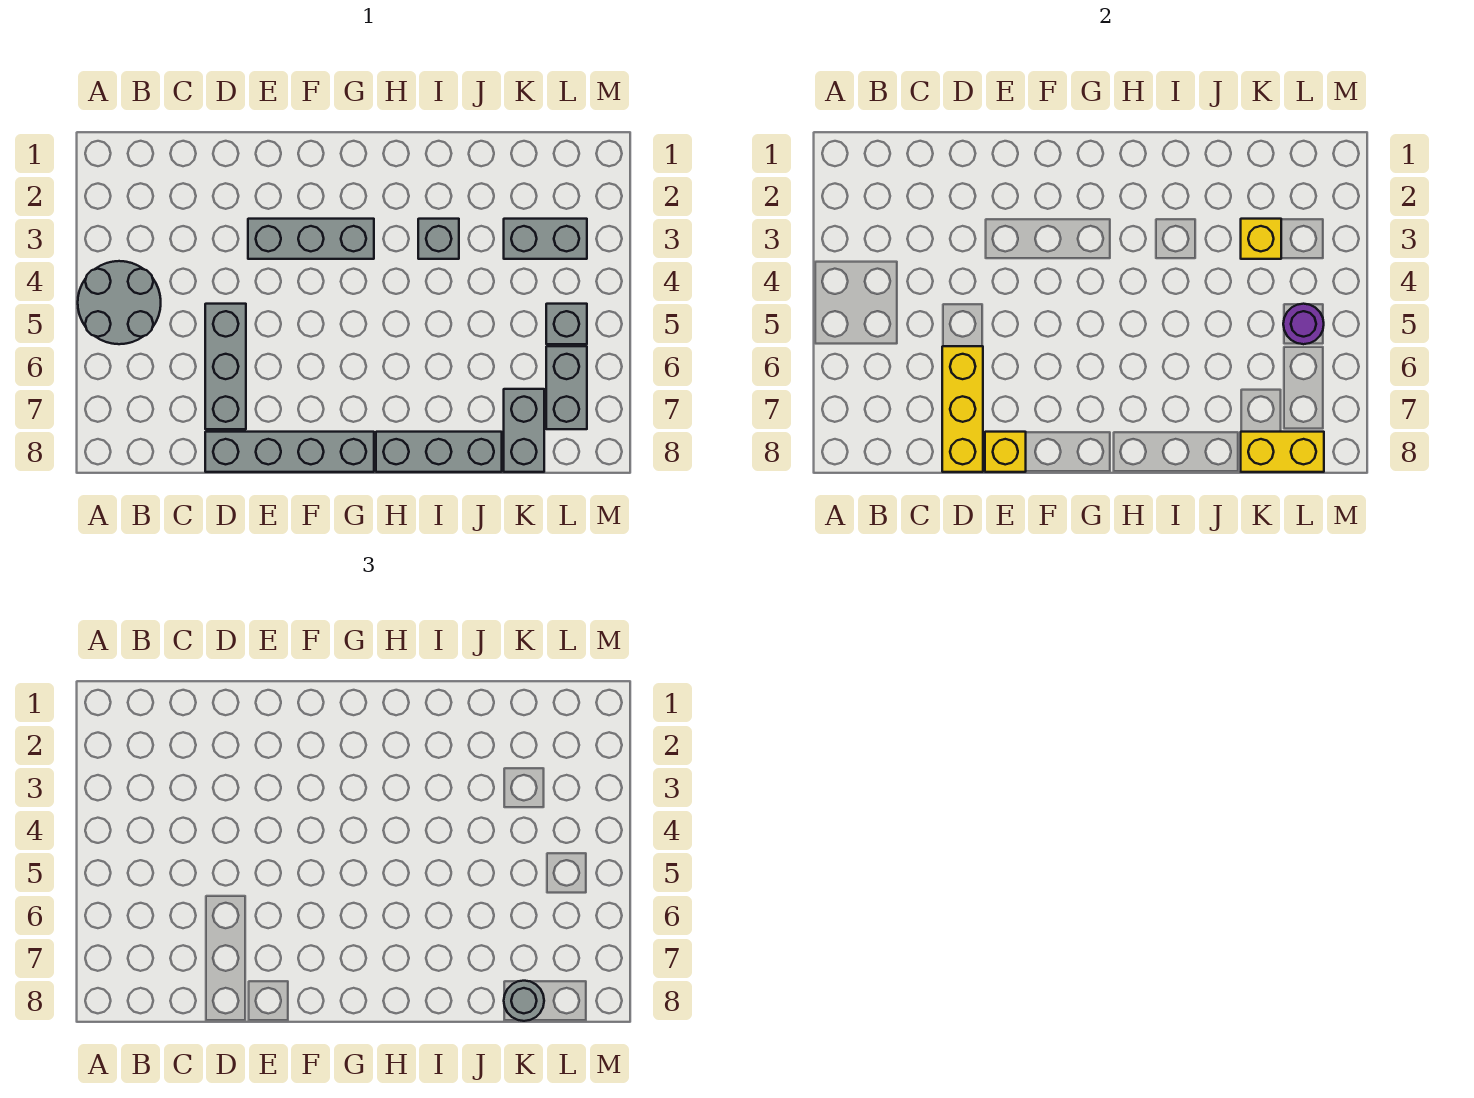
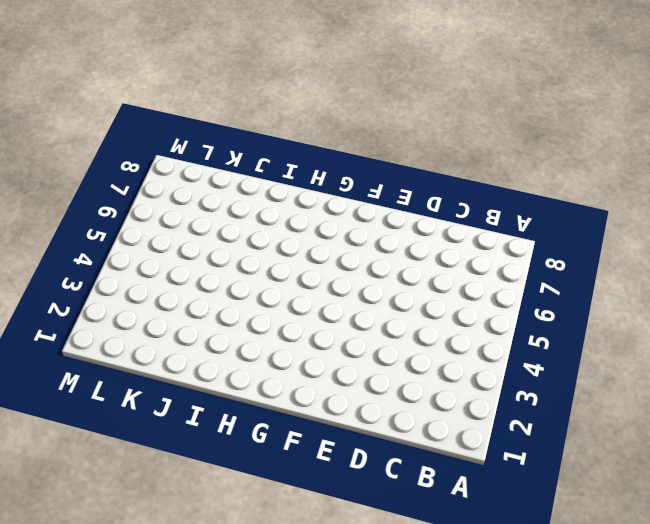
none -> grey 2x2 round brick [78,261,161,344]
none -> grey 1x3 brick [205,304,246,429]
none -> grey 1x4 brick [205,432,374,472]

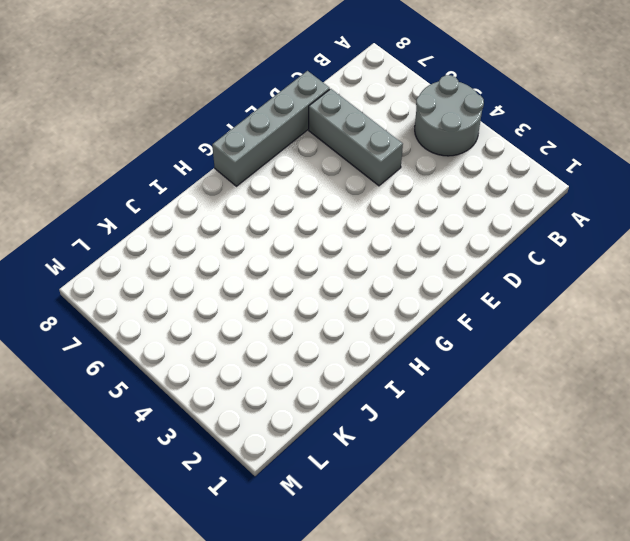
none -> grey 1x3 brick [248,219,374,259]
none -> grey 1x3 brick [376,432,502,472]
none -> grey 1x1 brick [418,219,459,259]

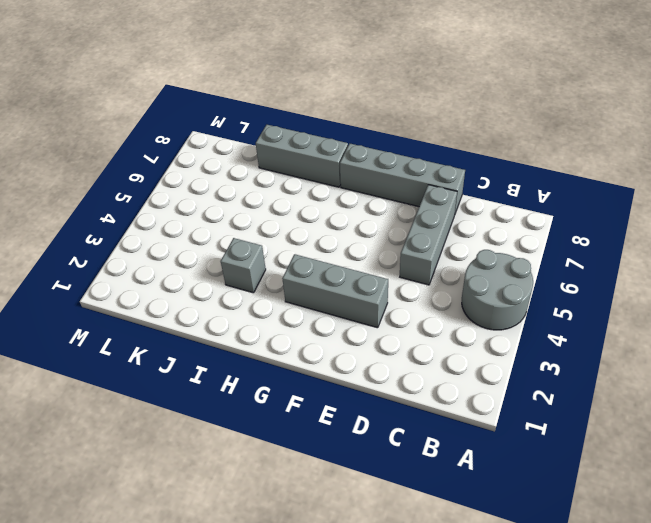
none -> grey 1x2 brick [504,219,587,259]
none -> grey 1x2 brick [504,389,544,472]
none -> grey 1x1 brick [546,304,587,344]

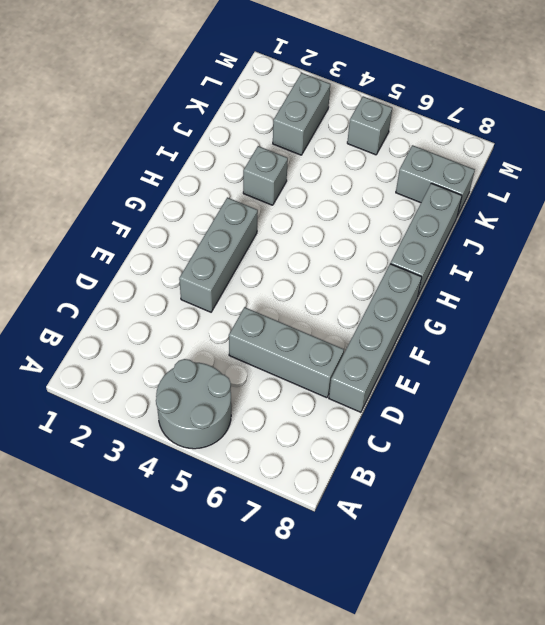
none -> grey 1x2 brick [546,346,587,429]
none -> yellow 1x3 brick [942,346,983,472]
none -> yellow 1x1 brick [985,432,1026,472]

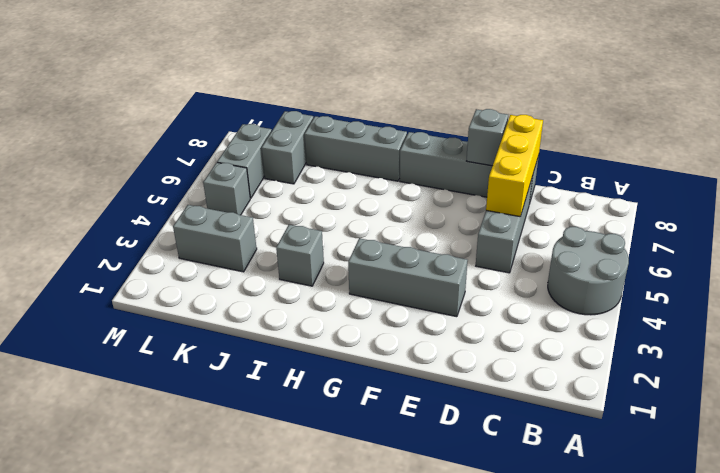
grey 1x1 brick [467,109,508,166] -> yellow 1x1 brick [985,432,1026,472]
none -> yellow 1x1 brick [1241,219,1281,259]
none -> yellow 1x2 brick [1241,432,1324,472]
none -> purple 1x1 round brick [1283,304,1324,344]

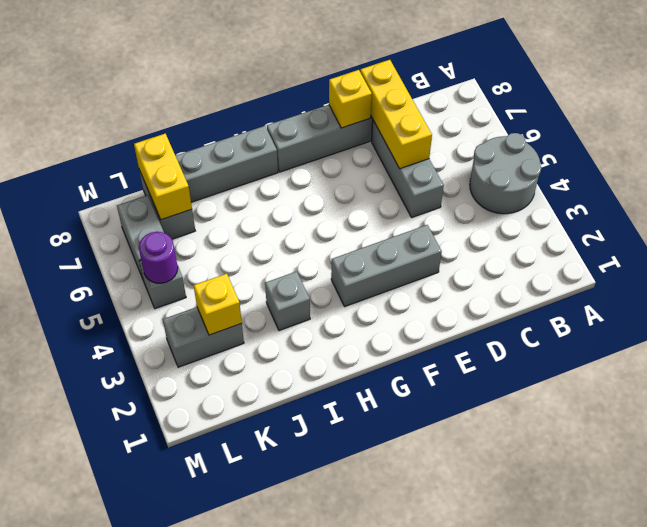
yellow 1x2 brick [134,134,192,220] -> yellow 1x2 brick turned to [1241,432,1324,472]
none -> grey 1x1 round brick [504,981,544,1021]

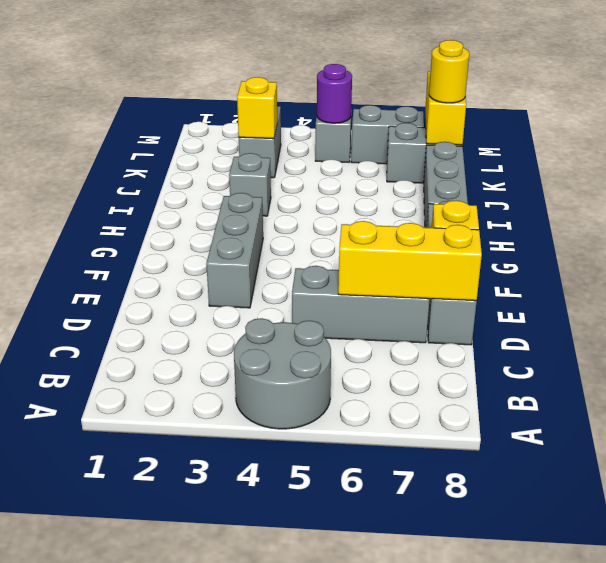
yellow 1x1 round brick [429,40,469,103] -> grey 1x1 round brick [504,981,544,1021]

